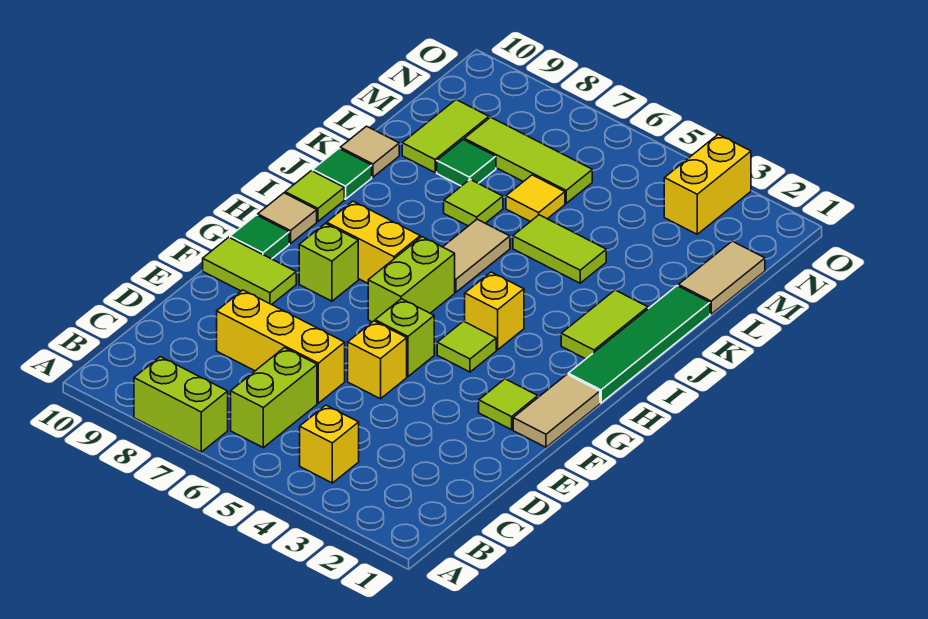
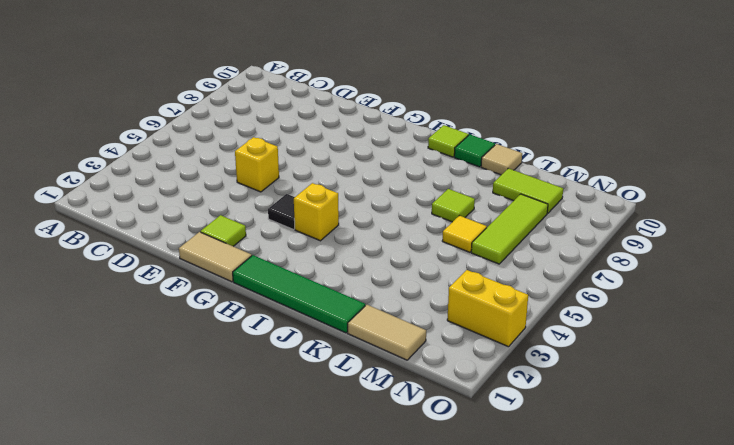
black 1x1 tile [268,194,295,229] -> lime 1x1 tile [437,321,496,372]
none -> lime 1x2 brick [134,357,228,452]
none -> yellow 1x1 brick [300,405,359,483]
none -> lime 1x2 brick [231,348,317,448]
none -> yellow 1x3 brick [217,290,345,403]

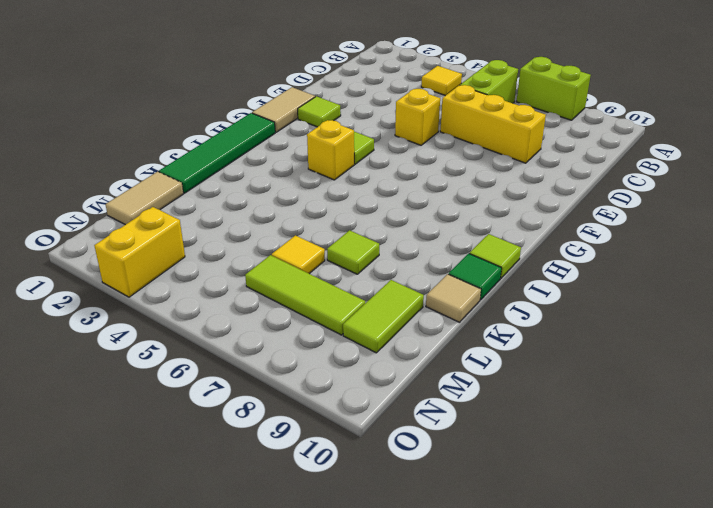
yellow 1x1 tile [421,66,462,96] -> yellow 1x1 brick [300,405,359,483]
none -> lime 1x1 brick [375,299,434,376]
none -> lime 1x2 tile [203,237,296,305]
none -> lime 1x2 brick [368,237,455,322]
none -> lime 1x1 brick [299,223,358,301]

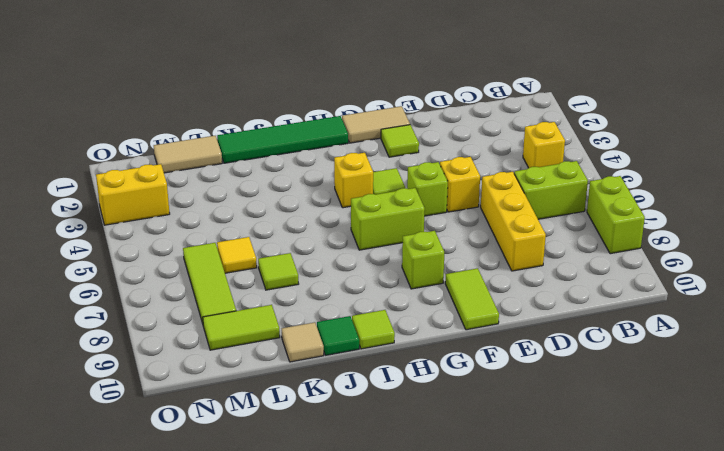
none -> green 1x1 tile [230,215,289,259]
none -> yellow 1x2 brick [327,201,420,283]
none -> tan 1x1 tile [258,193,317,244]
none -> lime 1x2 tile [561,290,648,359]

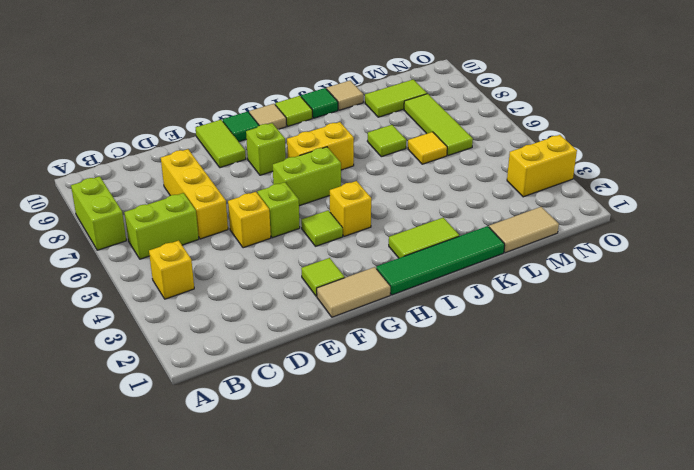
yellow 1x2 brick [287,122,354,170] -> yellow 1x2 brick turned to [327,201,420,283]
none -> tan 1x2 tile [443,219,510,292]
none -> lime 1x2 tile [513,215,606,283]
none -> green 1x1 tile [437,140,496,186]

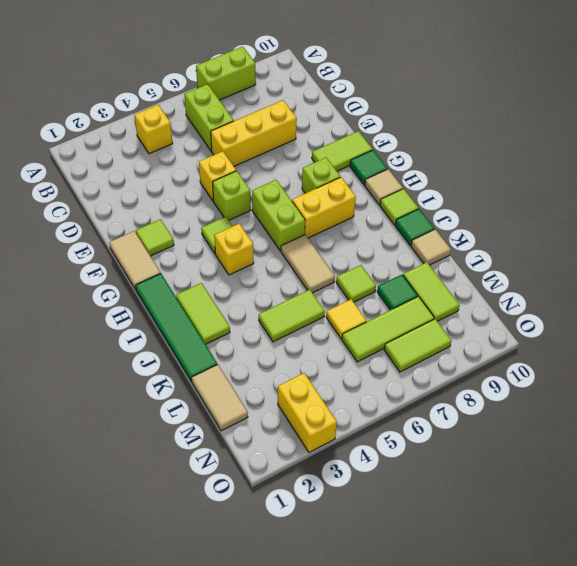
lime 1x2 tile [384,319,451,372] -> none

